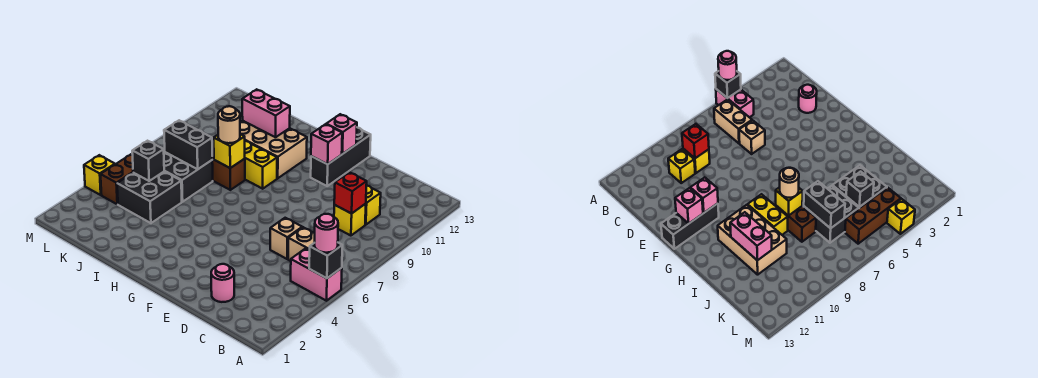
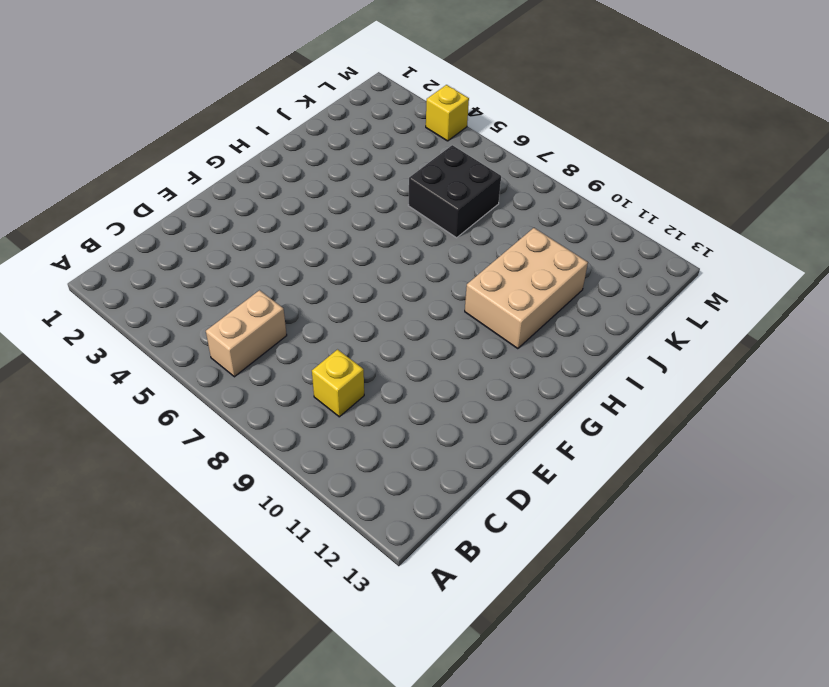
none -> pink 1x2 brick [291,248,342,301]
none -> yellow 1x1 brick [365,185,381,225]
none -> pink 1x1 round brick [211,264,234,302]

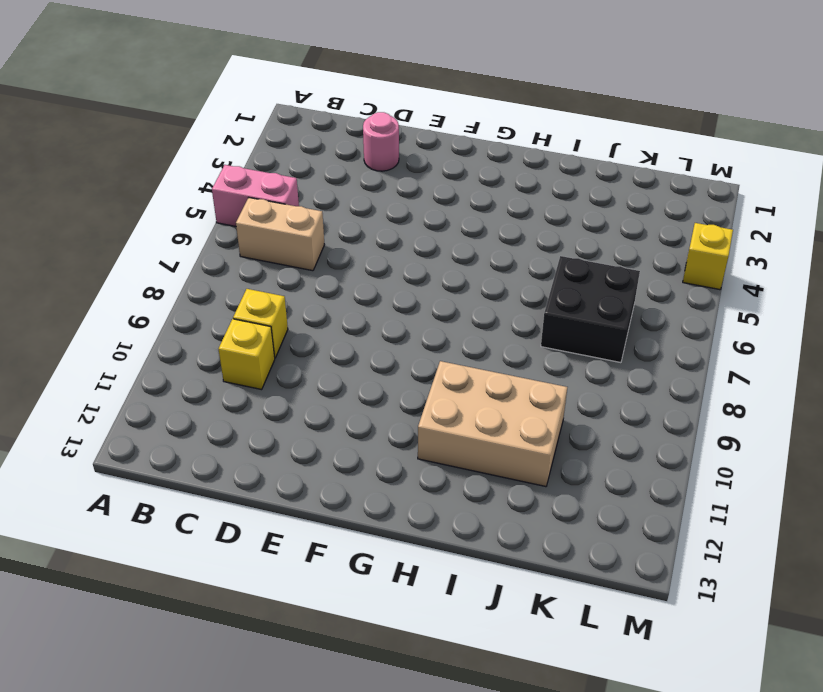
none -> tan 1x1 brick [270,218,302,259]
none -> black 1x3 brick [311,128,371,186]
none -> yellow 1x2 brick [245,141,277,189]

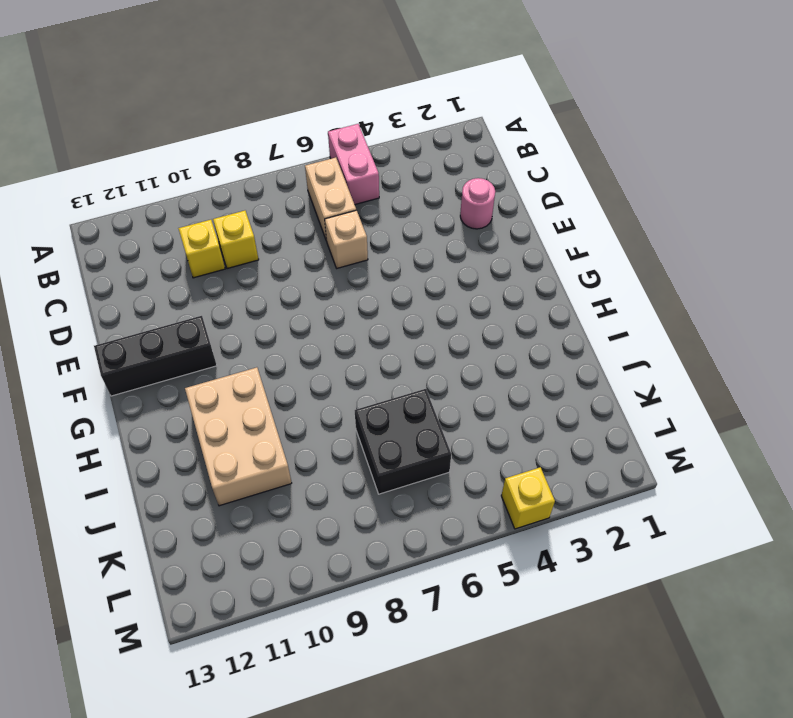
none -> yellow 1x2 brick [245,141,277,189]
none -> brown 1x2 brick [212,142,245,190]
none -> black 2x2 brick [117,172,182,223]

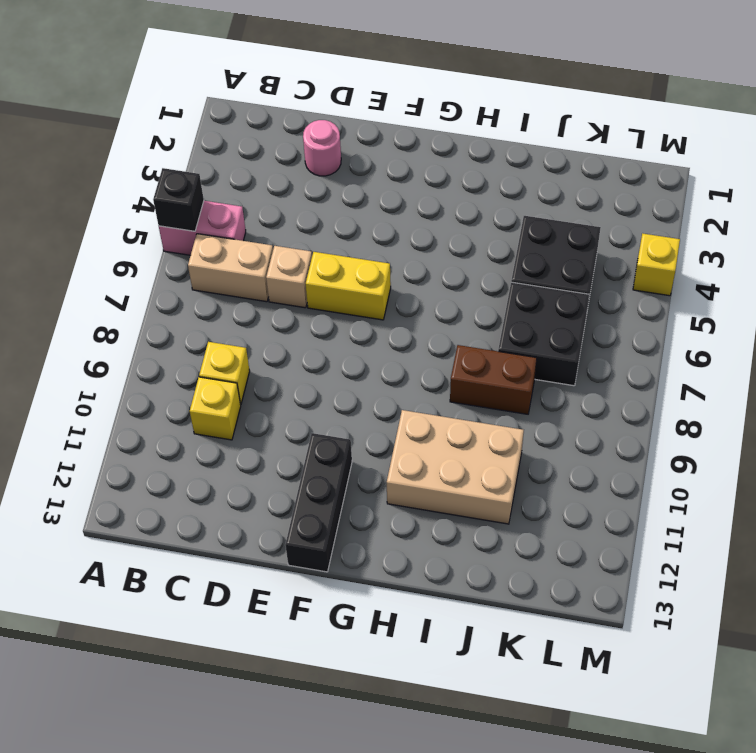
yellow 1x2 brick [306,252,391,320] -> yellow 1x2 brick moved to [245,141,277,189]
none -> brown 1x3 brick [101,154,133,204]
none -> red 1x1 brick [334,172,367,214]
none -> pink 1x1 brick [311,124,342,164]

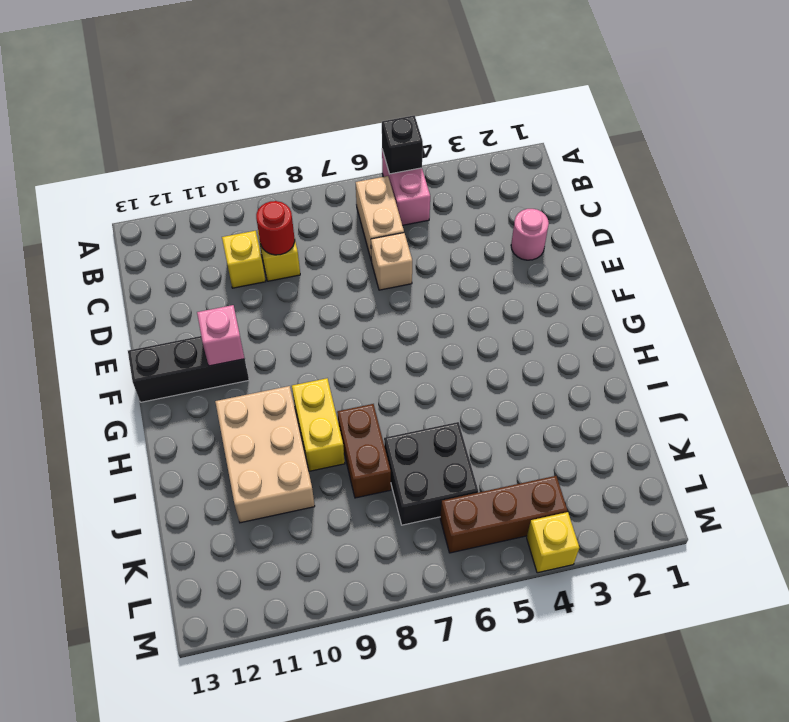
red 1x1 round brick [256,201,295,255] -> red 1x1 brick [334,172,367,214]
none -> black 2x2 brick [117,172,182,223]
none -> pink 1x1 brick [326,114,357,154]
none -> yellow 1x1 brick [214,134,245,168]

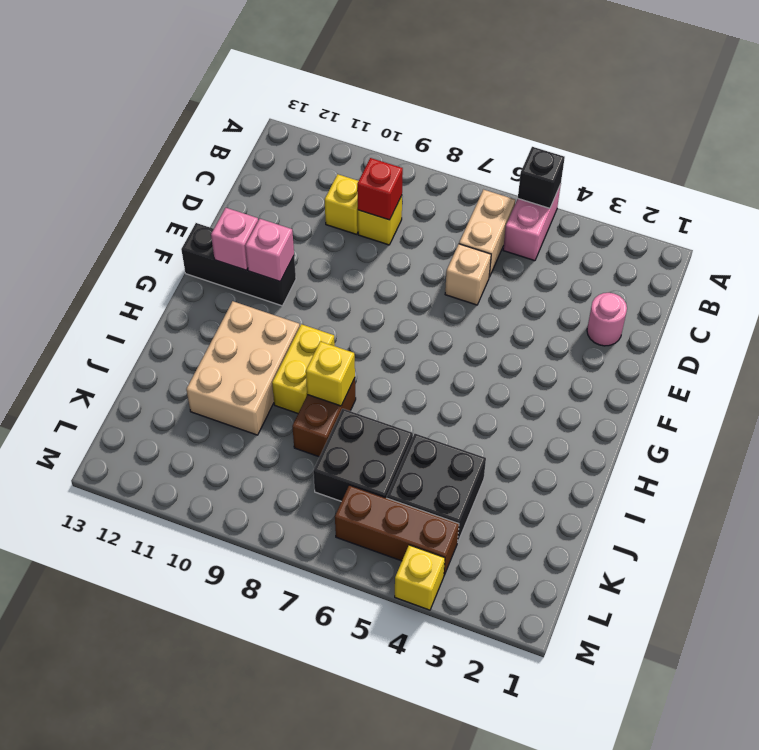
none -> pink 1x2 brick [242,89,290,137]
none -> black 1x2 brick [164,120,212,169]
none -> black 1x1 brick [132,141,164,181]

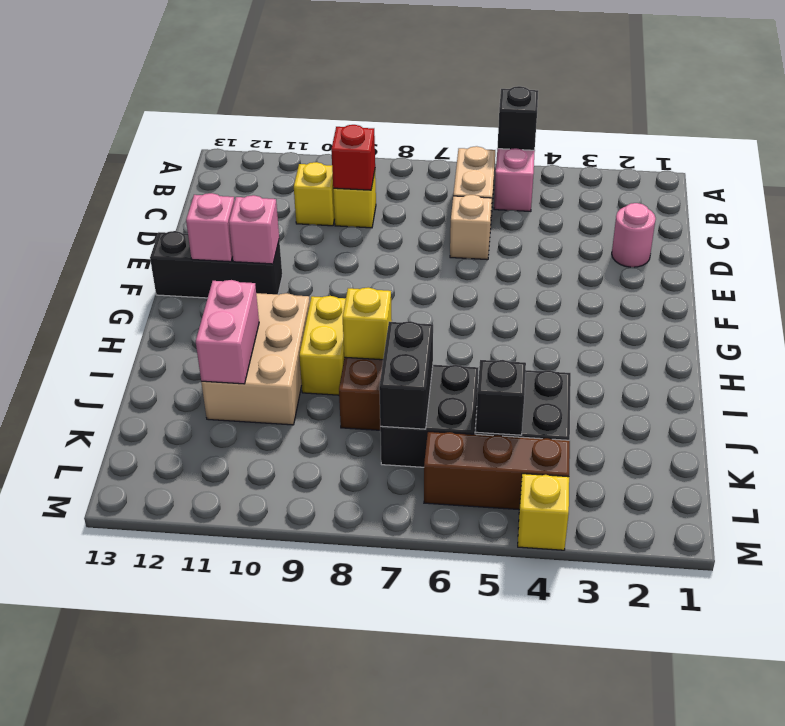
none -> pink 1x1 round brick [314,214,338,253]
none -> tan 1x1 round brick [218,106,240,143]

